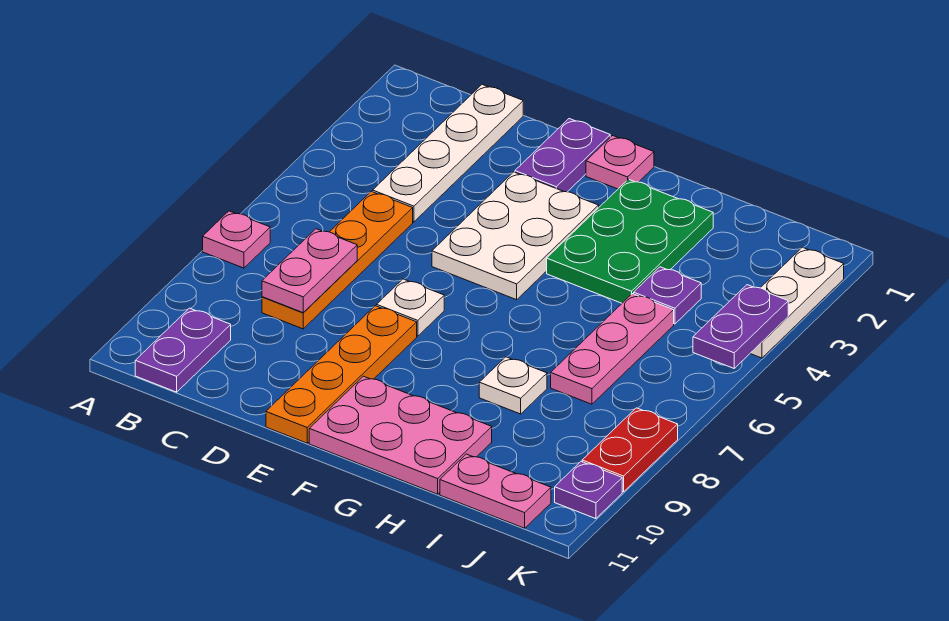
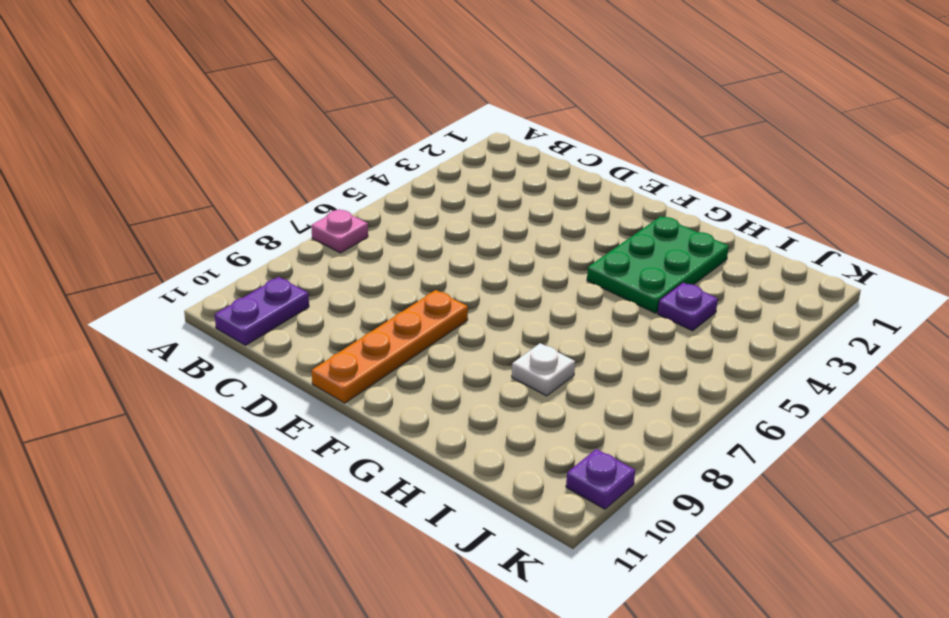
none -> white 1x4 plate [373,85,523,222]
none -> orange 1x4 plate [262,191,413,329]
none -> purple 1x2 plate [515,119,610,192]

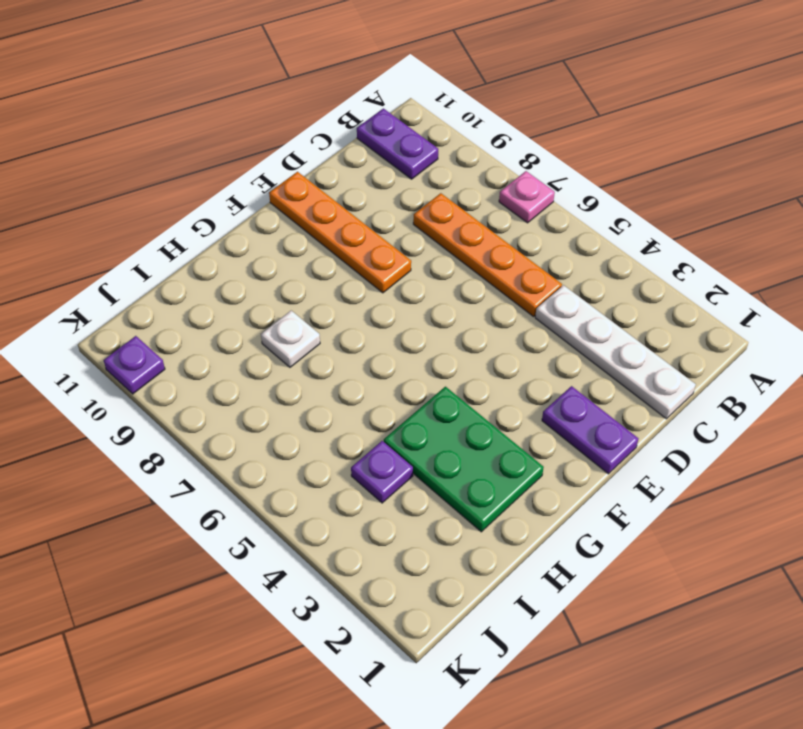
none -> white 2x3 plate [432,172,599,300]
none -> white 1x1 plate [377,279,444,336]
none -> pink 1x1 plate [586,136,654,189]

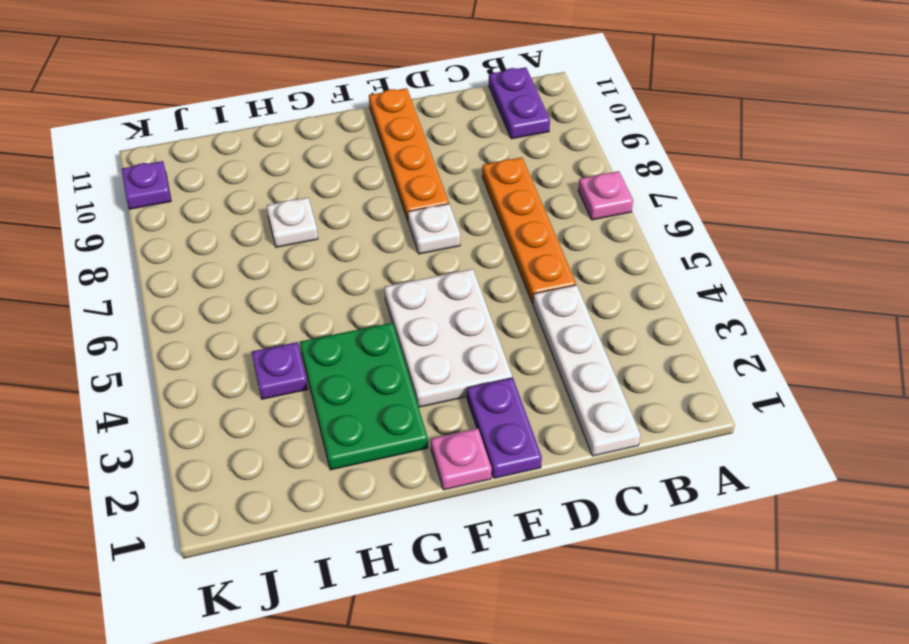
none -> pink 2x3 plate [309,376,492,494]
none -> pink 1x3 plate [551,294,674,404]
none -> pink 1x2 plate [440,454,551,528]

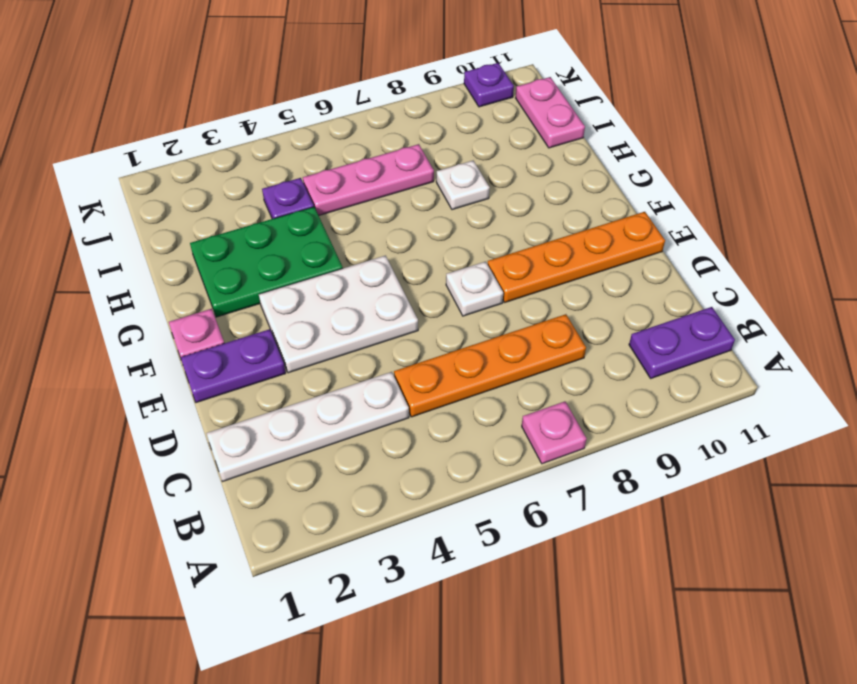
none -> pink 2x3 plate [309,376,492,494]
none -> white 1x3 plate [750,247,844,358]
none -> red 1x2 plate [582,408,678,492]

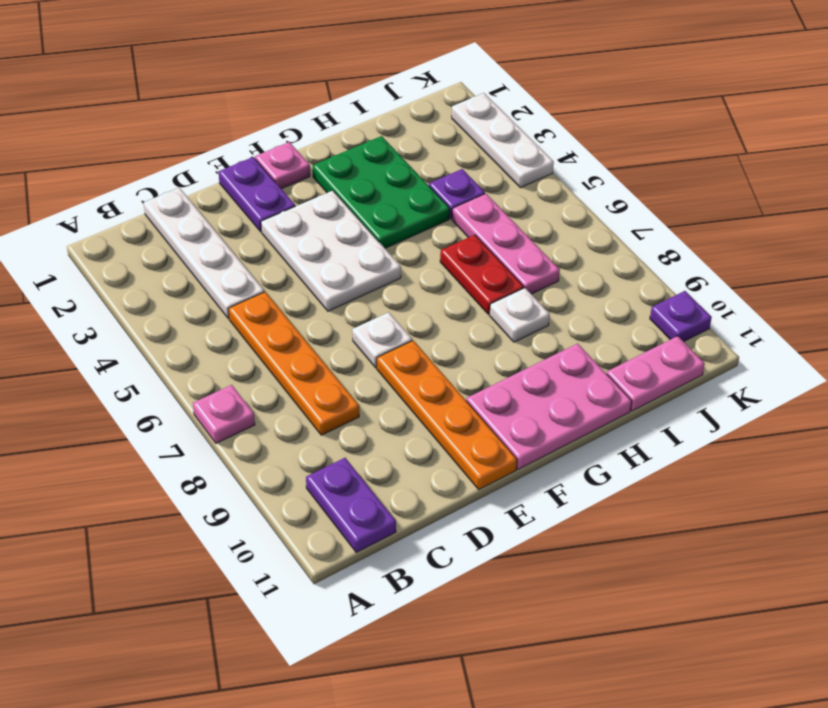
red 1x2 plate [440,235,524,314] -> red 1x2 plate moved to [582,408,678,492]
none -> pink 1x2 plate [262,229,357,313]
none -> purple 1x2 plate [693,285,788,368]

